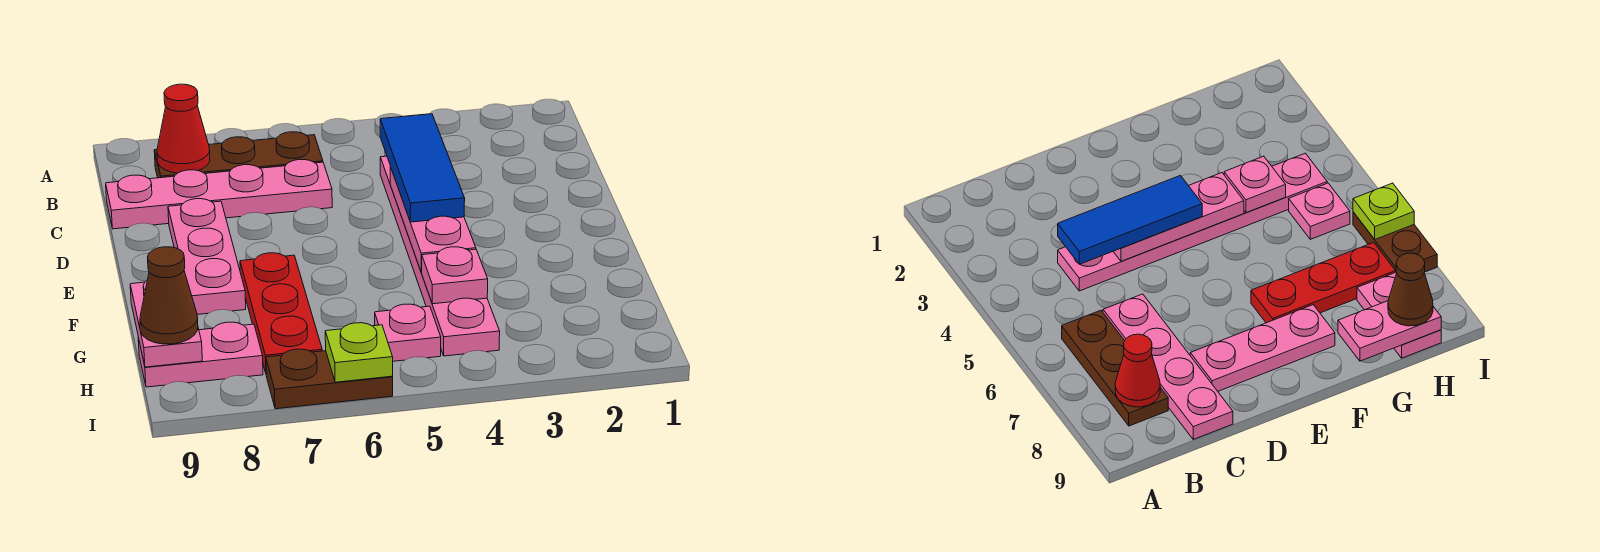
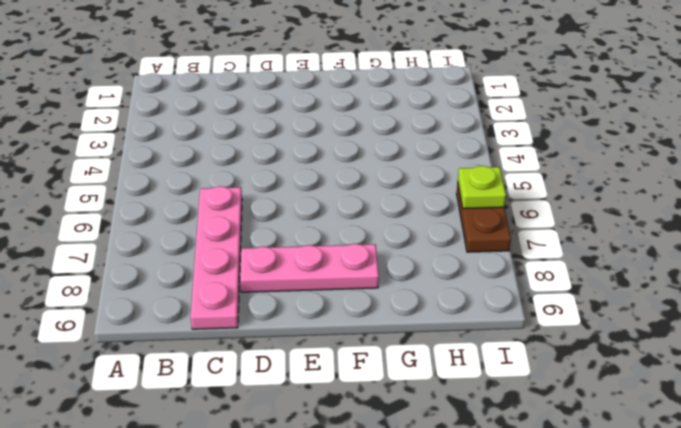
none -> brown 1x3 plate [154,132,323,178]
none -> pink 1x6 plate [380,156,500,356]
none -> red 1x3 plate [240,253,322,373]

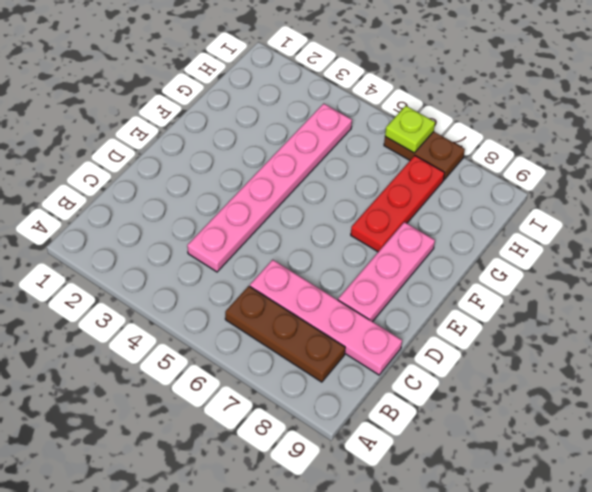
none -> pink 1x1 plate [375,304,441,361]
none -> pink 1x2 plate [138,322,263,387]
none -> red 1x1 cone [157,84,210,173]

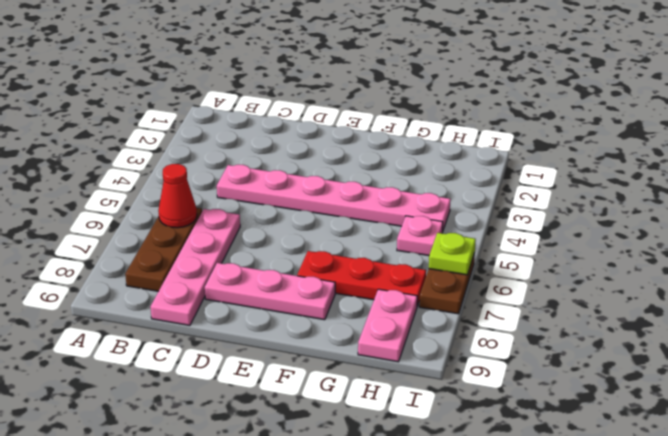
red 1x1 cone [158,164,197,228] -> red 1x1 cone moved to [157,84,210,173]
none -> pink 1x3 plate [390,167,476,272]
none -> pink 1x1 plate [422,247,488,304]
none -> pink 1x2 plate [130,281,202,367]

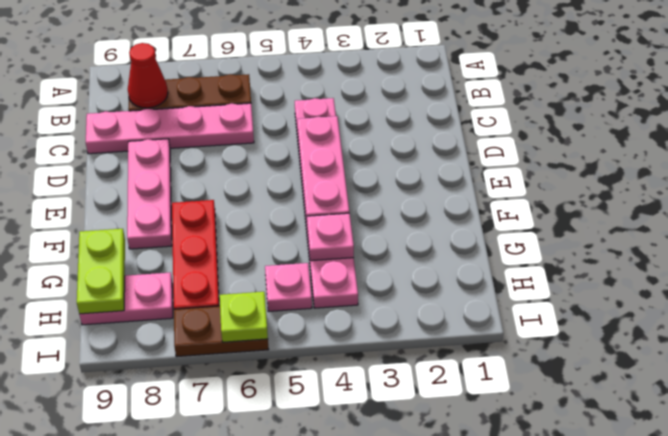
lime 1x2 plate [77,229,125,314] -> pink 1x2 plate [130,281,202,367]
none -> blue 1x3 tile [380,114,465,222]
none -> brown 1x1 cone [140,247,198,344]

